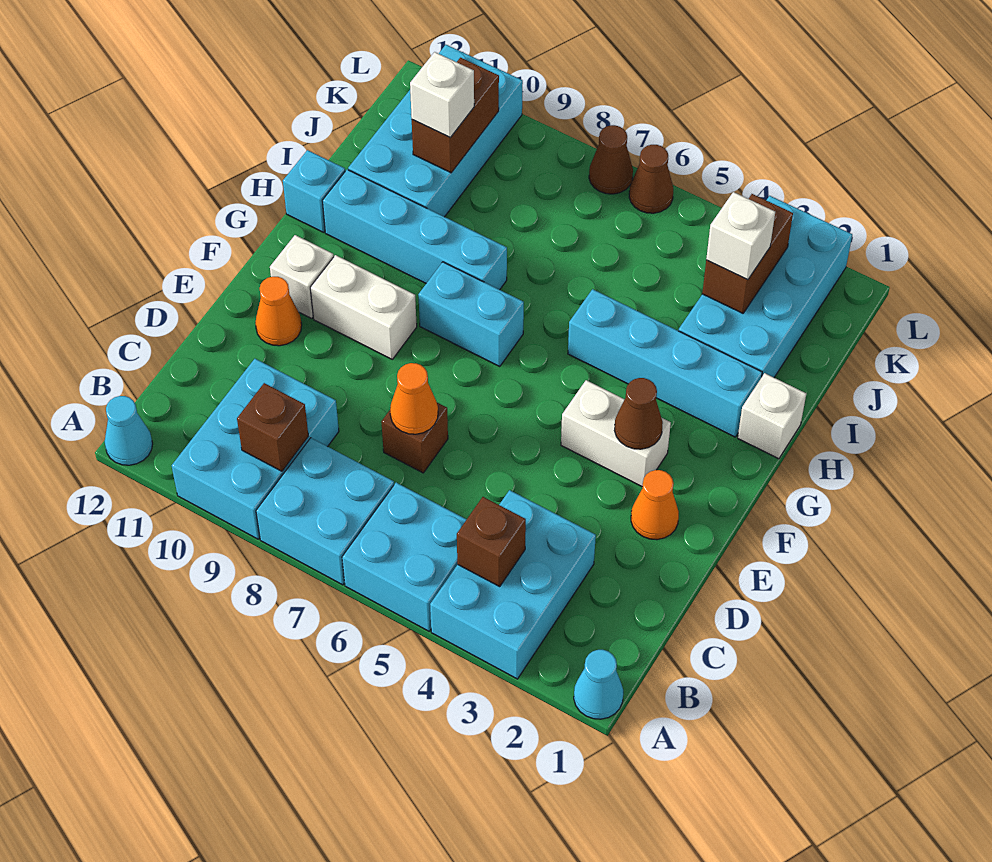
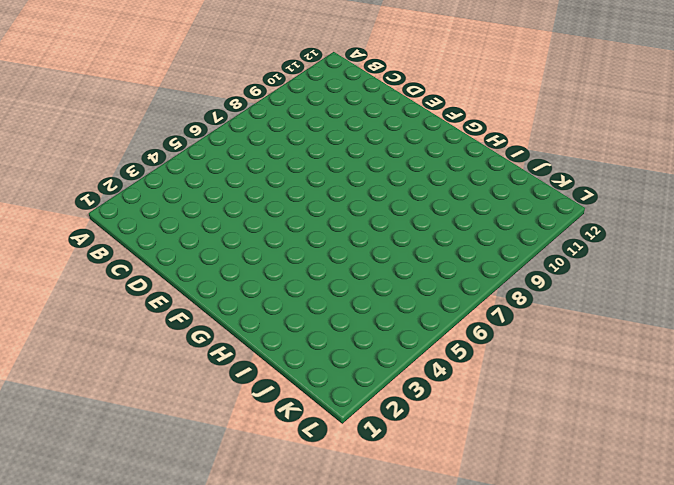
none -> cyan 1x1 cone [574,650,623,719]
none -> cyan 2x3 brick [430,490,596,679]
none -> cyan 2x2 brick [342,483,467,631]

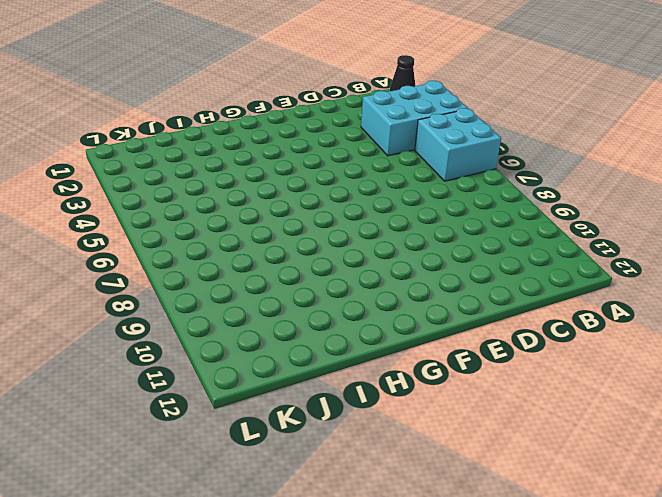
black 1x1 cone [390,55,415,91] -> cyan 1x1 cone [574,650,623,719]
none -> cyan 2x2 brick [256,438,394,585]
none -> cyan 2x3 brick [172,359,339,539]
none -> cyan 1x1 cone [105,396,153,465]

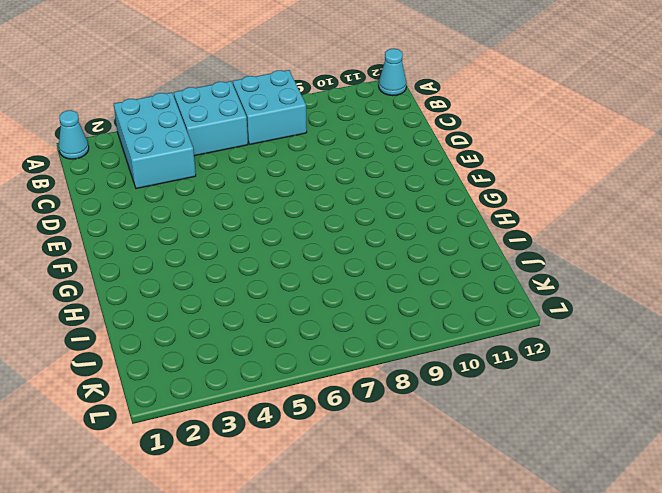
none -> cyan 2x3 brick [172,359,339,539]
none -> brown 1x1 brick [381,403,448,473]
none -> orange 1x1 cone [631,470,679,540]

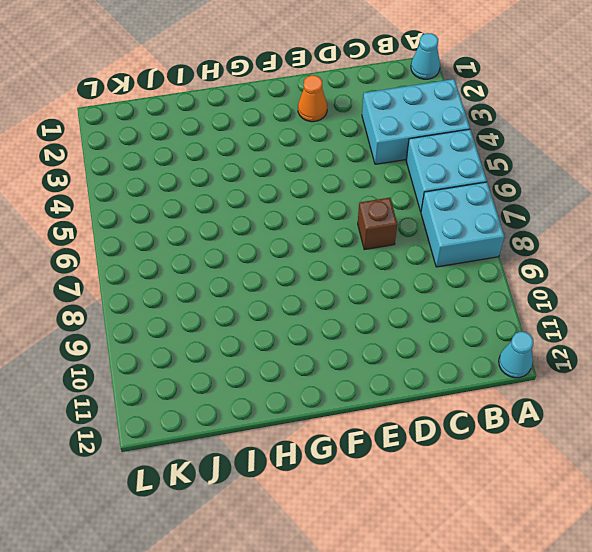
none -> cyan 2x3 brick [172,359,339,539]
none -> orange 1x1 cone [255,277,302,346]
none -> white 1x2 brick [561,380,671,487]

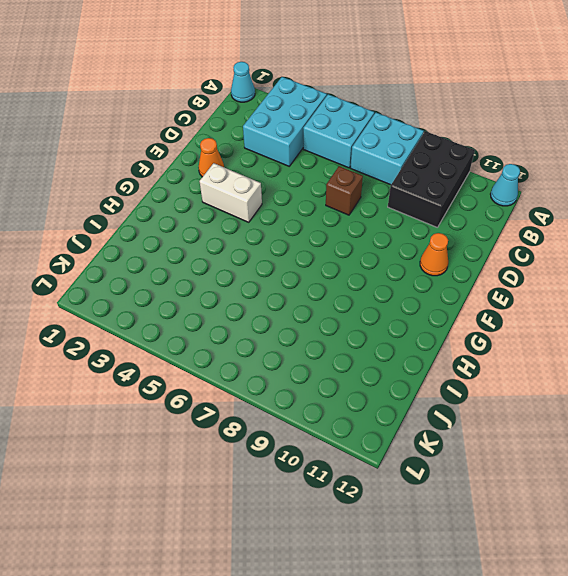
black 2x3 brick [388,131,475,227] -> cyan 2x3 brick [172,359,339,539]
none -> white 1x2 brick [310,255,417,359]
none -> white 1x1 brick [270,235,334,318]
none -> cyan 1x2 brick [418,262,524,366]

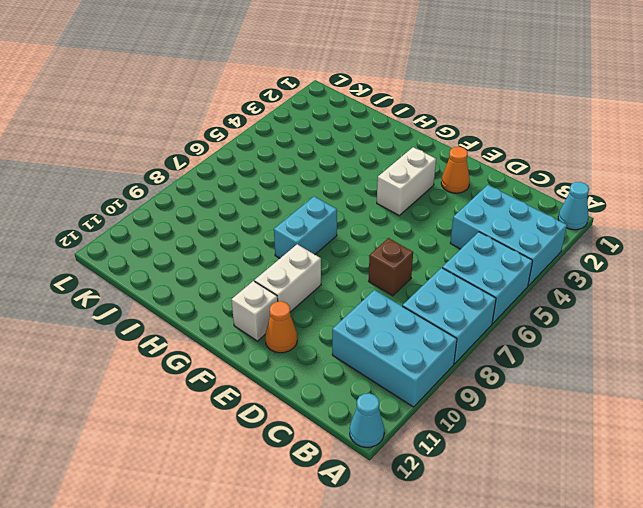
none -> white 1x1 brick [738,373,806,459]
none -> cyan 1x4 brick [568,289,762,437]
none -> cyan 1x4 brick [322,170,507,290]

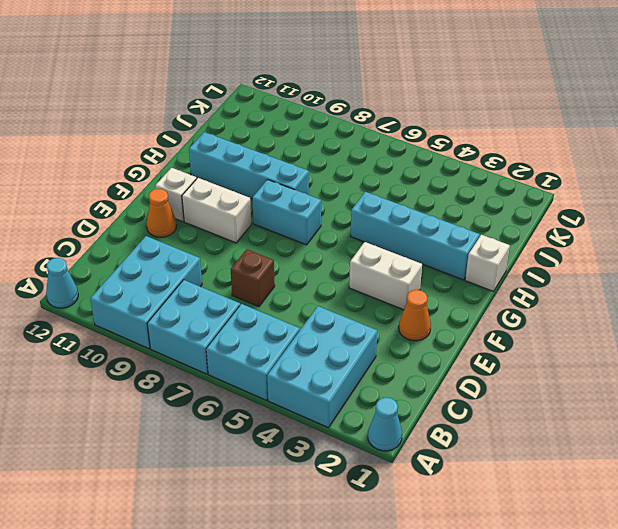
none -> cyan 1x1 brick [283,150,345,232]
none -> cyan 2x4 brick [679,196,852,377]
none -> cyan 2x4 brick [348,45,523,217]

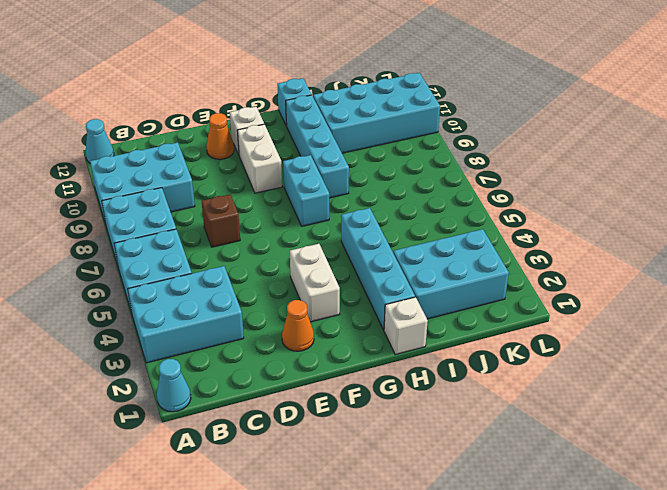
cyan 2x3 brick [393,229,509,319] -> cyan 2x4 brick [679,196,852,377]
none -> brown 1x1 cone [629,145,673,213]
none -> brown 1x1 cone [589,125,633,194]
none -> brown 1x1 brick [457,497,526,586]

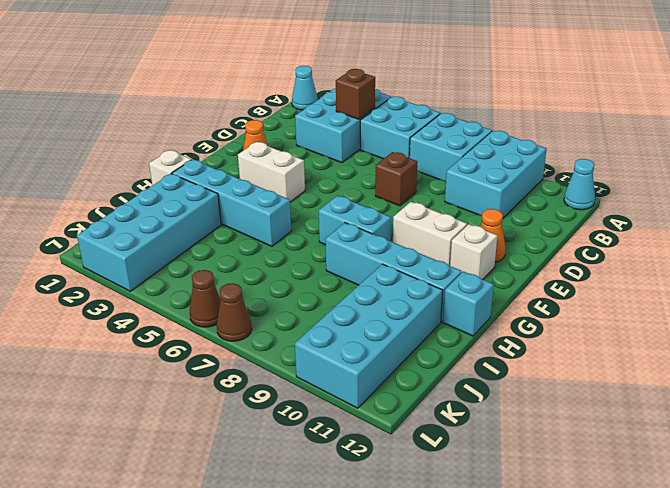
none -> brown 1x1 brick [237,383,308,471]
none -> orange 1x1 cone [390,363,438,434]
none -> brown 1x1 cone [615,378,663,449]

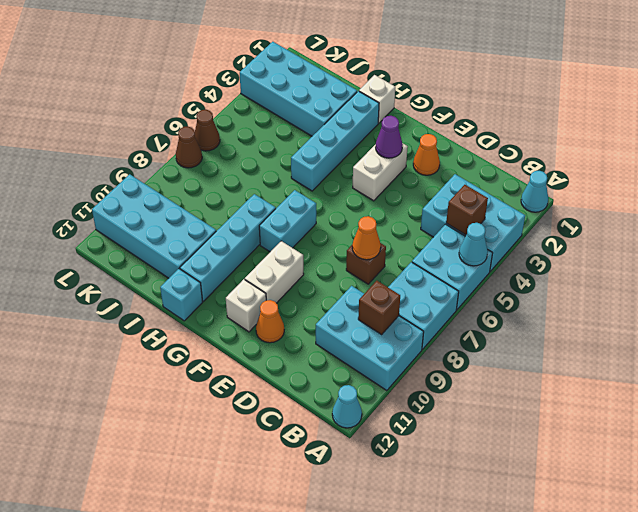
cyan 1x1 cone [459,223,488,266] -> none
purple 1x1 cone [376,116,403,158] -> brown 1x1 cone [615,378,663,449]
none -> brown 1x2 brick [702,194,793,313]
none -> brown 1x2 brick [412,58,499,173]
none -> white 1x1 brick [706,192,775,280]

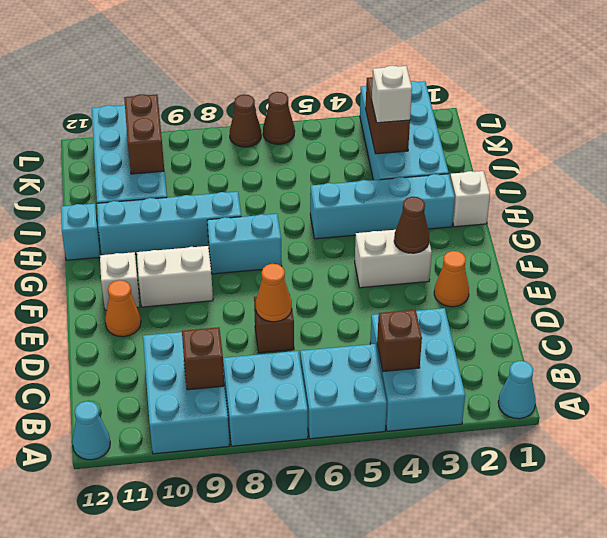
none -> white 1x1 brick [410,52,474,138]

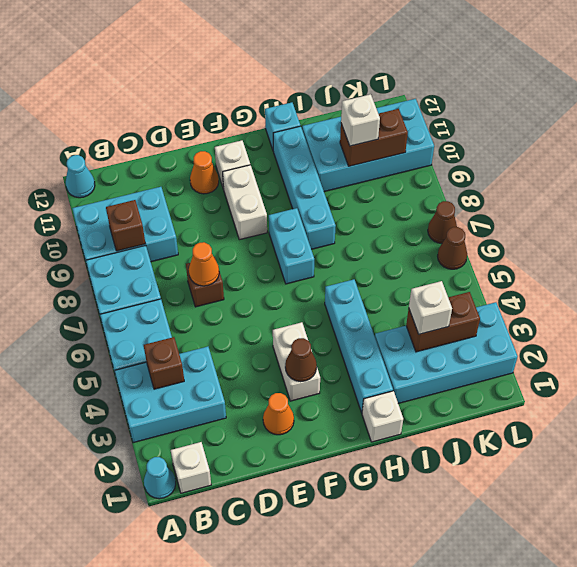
white 1x1 brick [171,442,211,493] -> none

